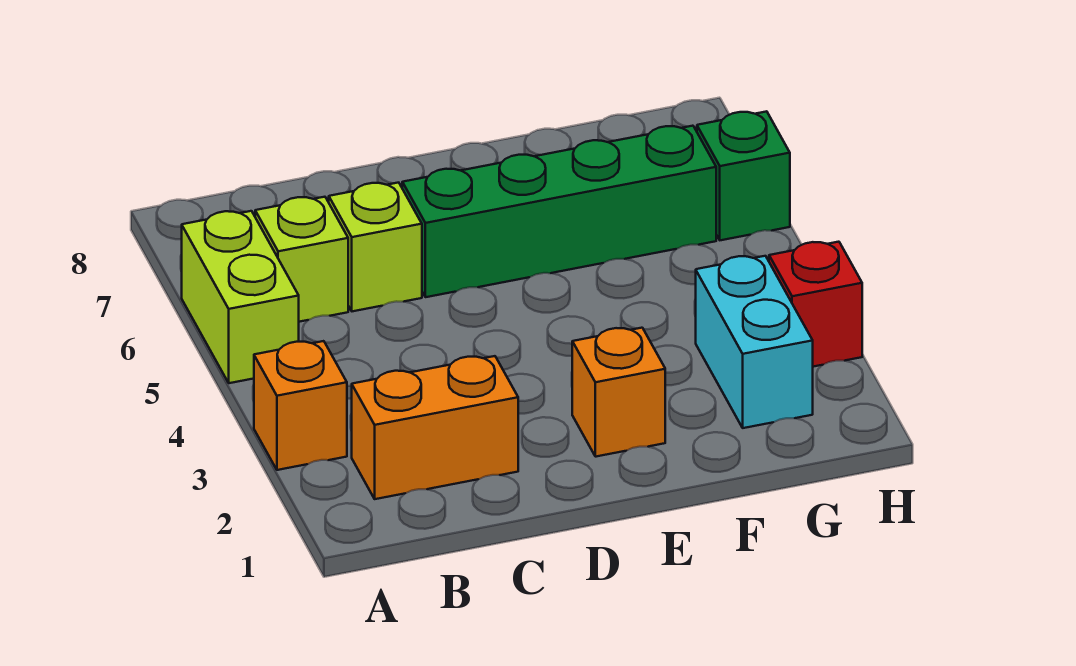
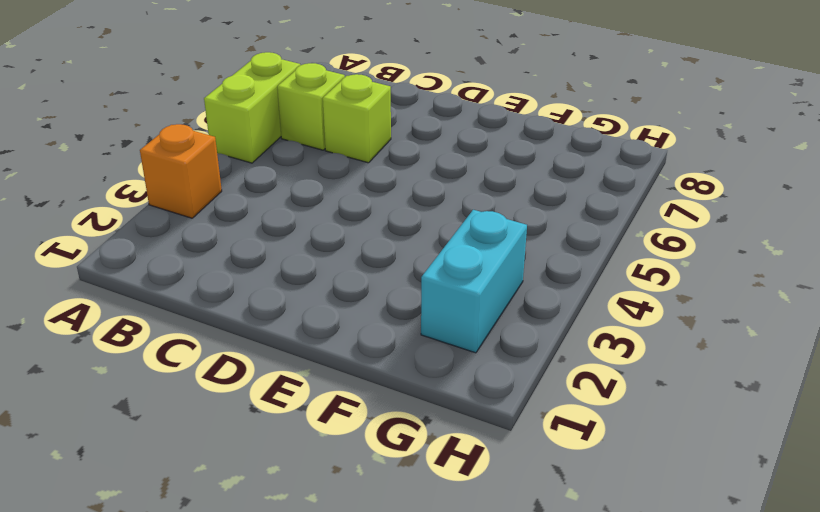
none -> orange 1x2 brick [352,356,518,499]
none -> green 1x4 brick [402,126,716,297]

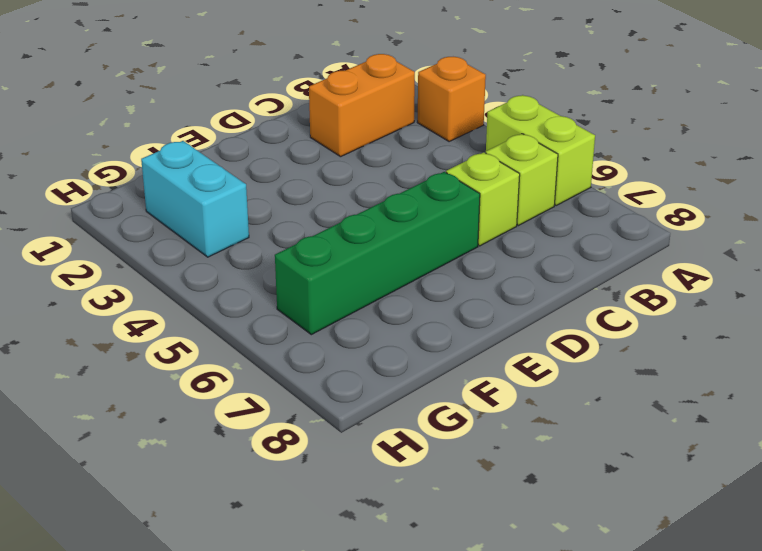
none -> orange 1x1 brick [572,328,665,457]
none -> red 1x1 brick [769,242,862,367]

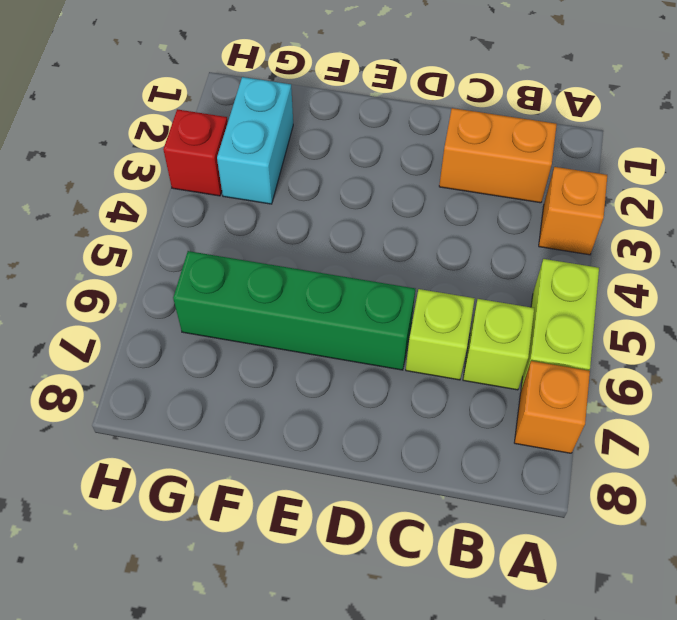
orange 1x1 brick [514,361,590,453] -> orange 1x1 brick moved to [572,328,665,457]
none -> green 1x1 brick [697,111,790,240]

